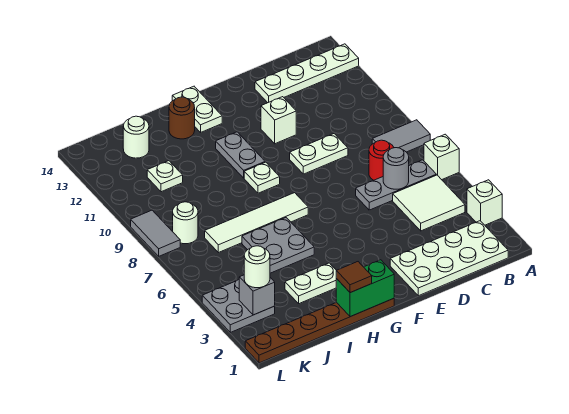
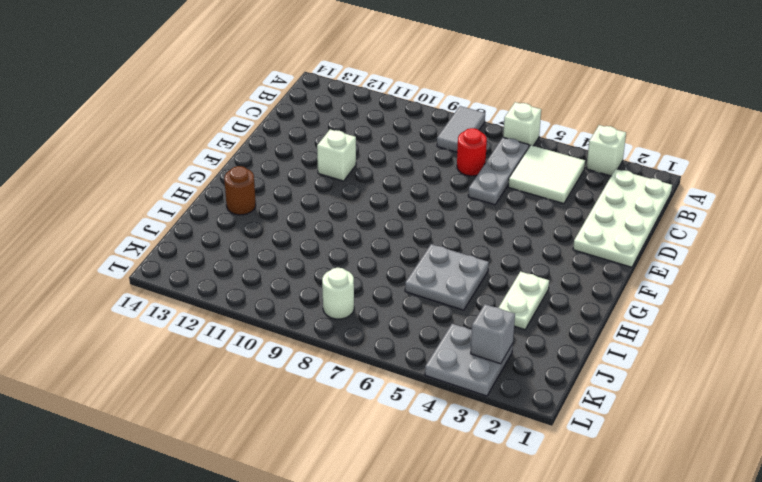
none -> white 1x4 plate [255,44,359,103]
none -> white 1x2 plate [290,134,348,174]
none -> brown 1x6 plate [245,298,394,363]

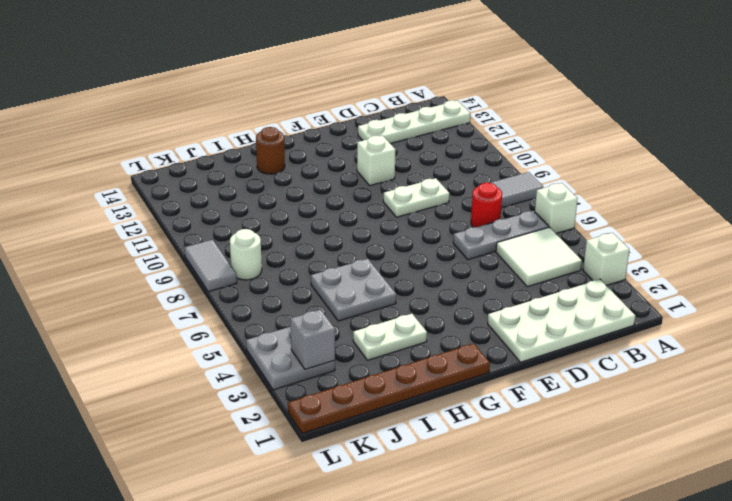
none -> white 1x4 tile [205,193,308,253]
none -> white 1x1 plate [244,162,280,193]
none -> grey 1x2 plate [216,132,265,178]

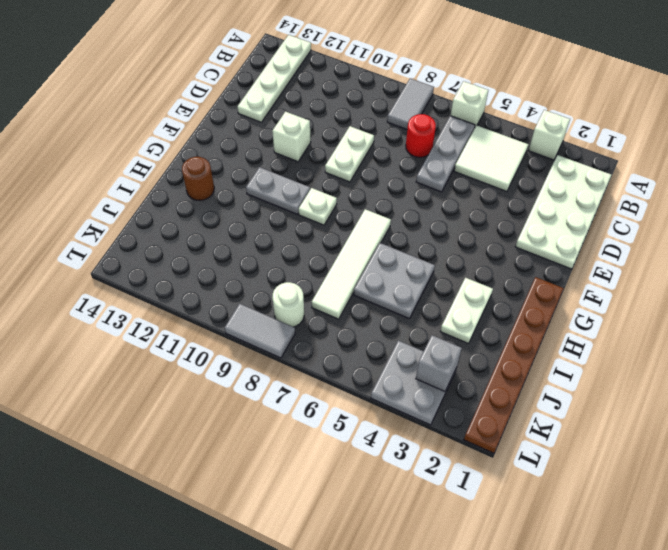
none -> white 1x2 plate [172,86,222,132]
none -> white 1x1 plate [147,161,183,192]
none -> white 1x1 round brick [123,116,149,158]

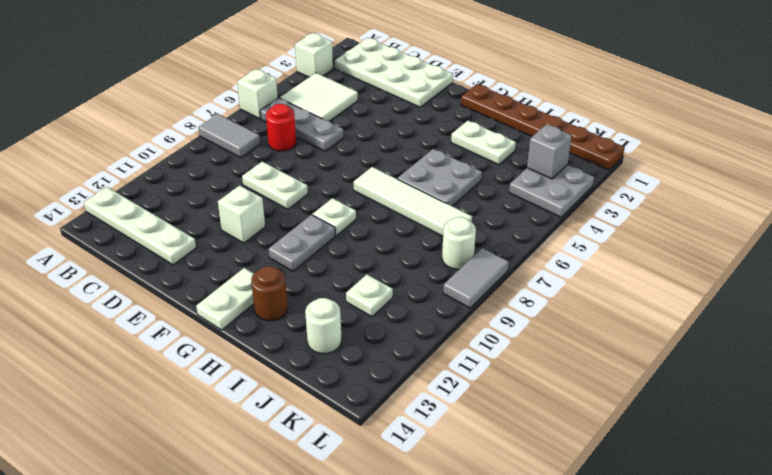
none -> grey 1x1 round brick [383,148,409,189]
none -> green 1x2 brick [336,260,394,317]
none -> brown 1x1 tile [336,262,372,293]

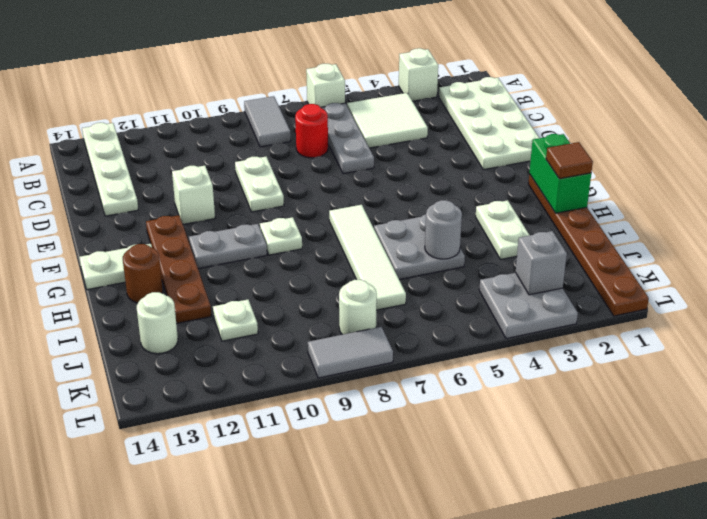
brown 1x4 plate [146,215,211,324] -> none
grey 1x1 round brick [425,200,462,259] -> grey 1x1 round brick moved to [383,148,409,189]
none -> white 1x1 round brick [244,246,270,288]

